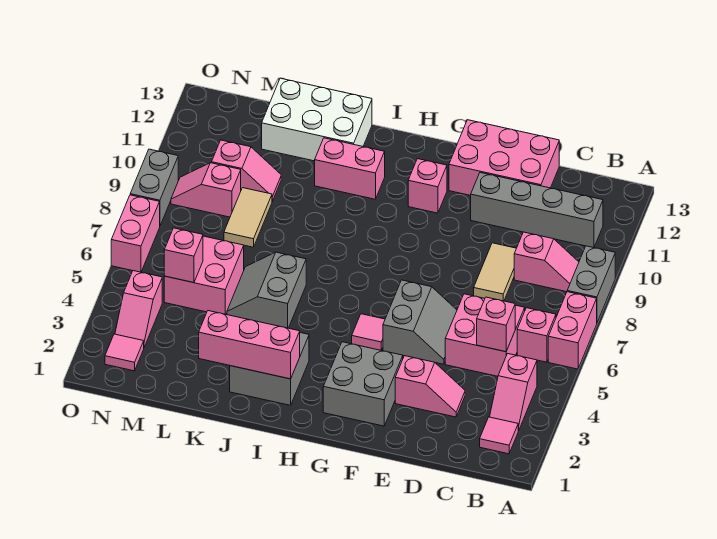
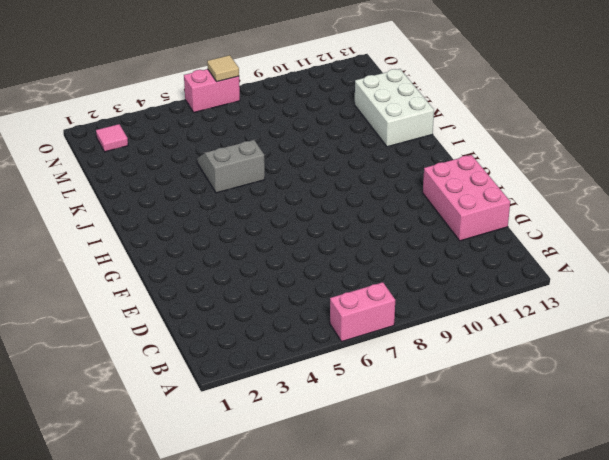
tan 1x1 tile [207,55,239,82] -> none
none -> grey 1x2 brick [567,246,615,322]
none -> pink 1x1 tile [480,417,518,454]
none -> pink 1x2 slope [490,354,537,431]
none -> pink 1x1 brick [517,308,556,362]

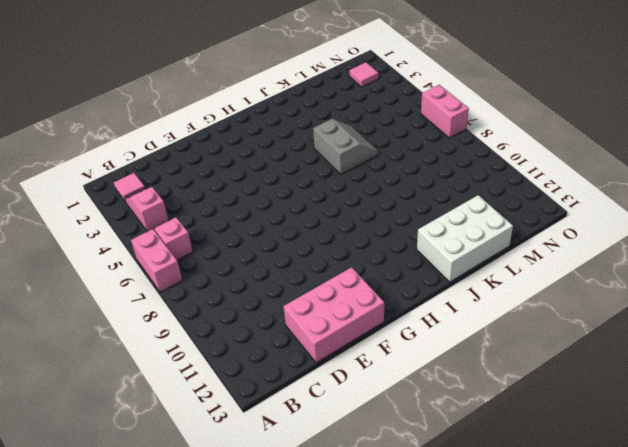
none -> grey 1x2 brick [567,246,615,322]
none -> pink 1x2 slope [514,232,579,292]
none -> grey 1x4 brick [471,173,603,248]
none -> pink 2x2 brick [445,294,525,376]

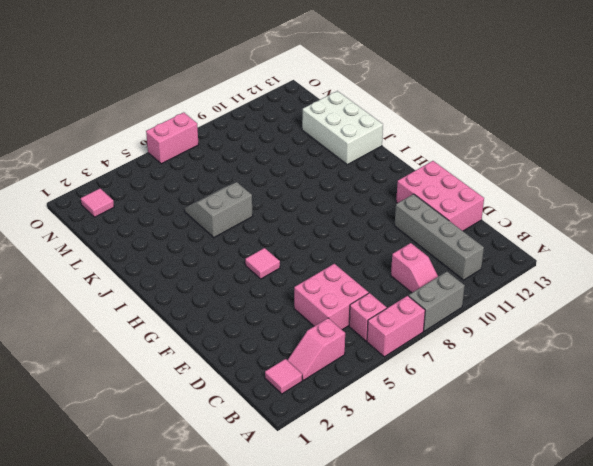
none -> pink 1x2 slope [395,356,465,417]
none -> tan 1x2 tile [474,243,516,301]
none -> grey 2x2 slope [383,280,457,364]
none -> grey 2x2 brick [323,342,403,426]

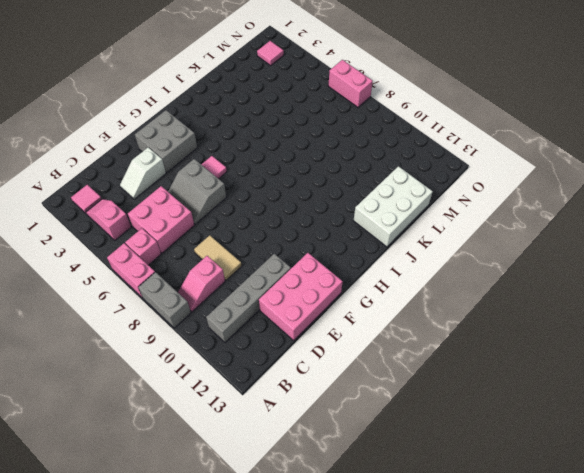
white 1x2 slope [120,147,166,199] -> pink 1x2 slope [395,356,465,417]
none -> pink 1x1 brick [408,159,447,213]
none -> grey 2x2 brick [230,333,309,405]
none -> pink 1x2 brick [315,138,385,199]
none -> grey 2x2 slope [227,252,306,328]

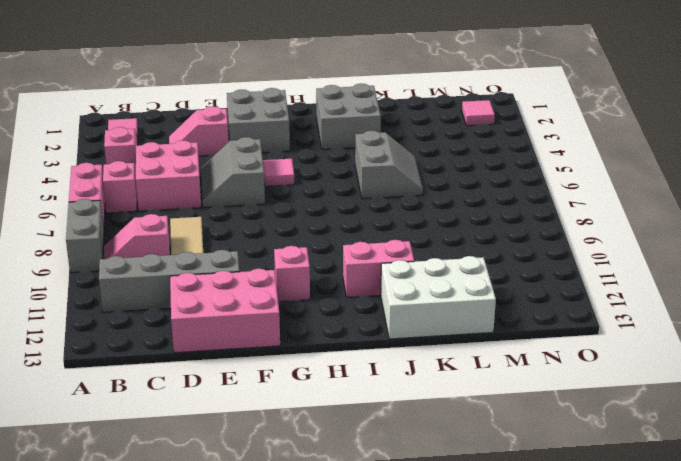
none -> pink 2x2 brick [164,236,244,314]
none -> tan 1x2 tile [224,188,272,247]
none -> pink 1x2 slope [212,140,281,201]
none -> pink 1x2 slope [171,163,241,217]

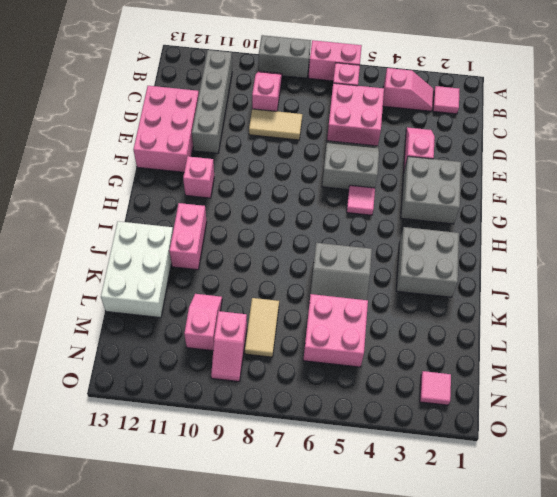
tan 1x2 tile [245,298,279,357] -> tan 1x2 tile turned to [224,188,272,247]
none -> pink 1x2 slope [115,271,162,347]
none -> pink 1x2 brick [111,195,160,272]
none -> grey 1x2 brick [130,149,178,225]
none -> pink 1x1 brick [477,297,515,352]

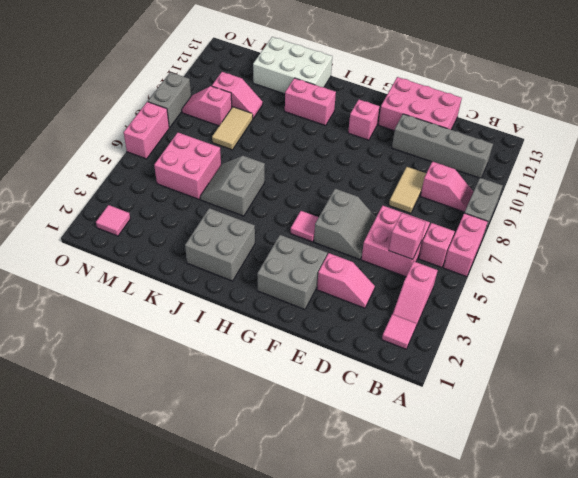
none -> pink 1x2 slope [115,271,162,347]
none -> pink 1x3 brick [199,311,300,379]
none -> pink 1x1 brick [164,228,203,283]

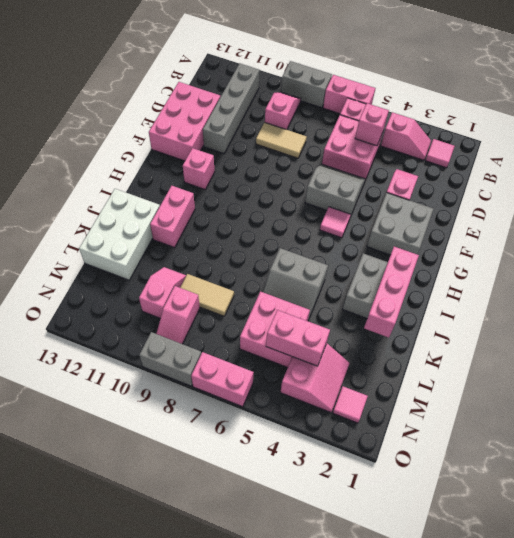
pink 2x2 slope [280,343,349,412] -> pink 1x2 slope [115,271,162,347]
pink 1x2 brick [266,310,330,366] -> pink 1x1 brick [164,228,203,283]

